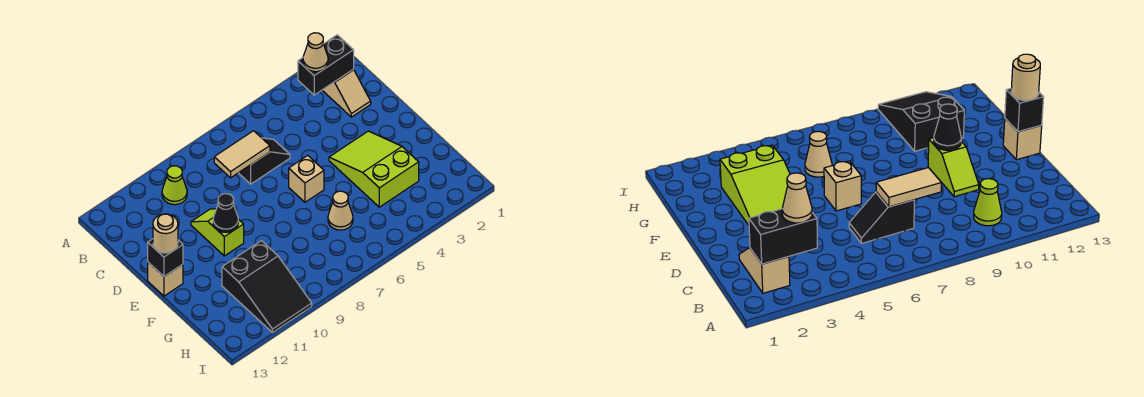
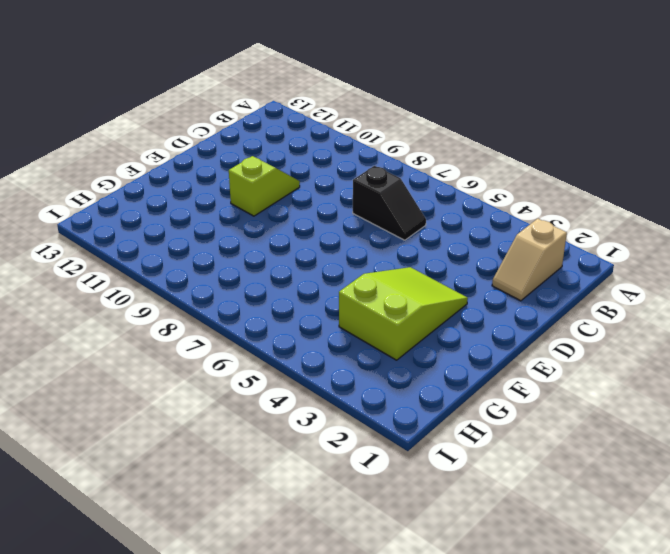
none -> lime 1x1 cone [162,166,187,205]
none -> tan 1x1 brick [289,156,324,202]
none -> tan 1x1 brick [148,262,183,296]

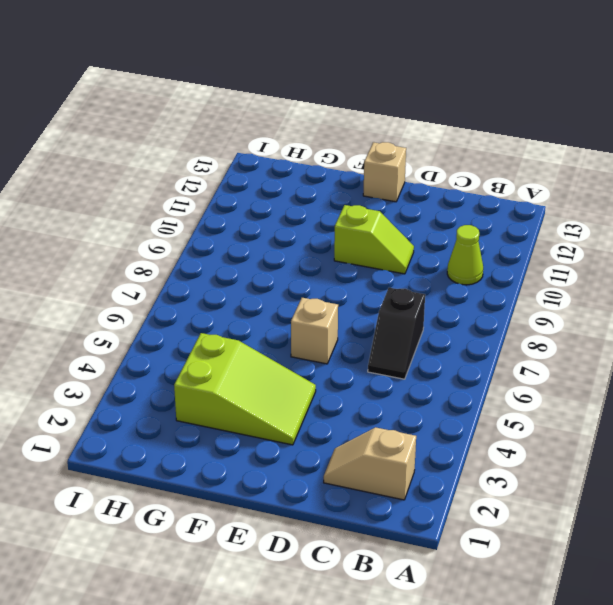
none -> tan 1x1 cone [328,191,353,230]
none -> black 2x3 slope [222,241,312,333]
none -> black 1x2 brick [298,35,354,95]

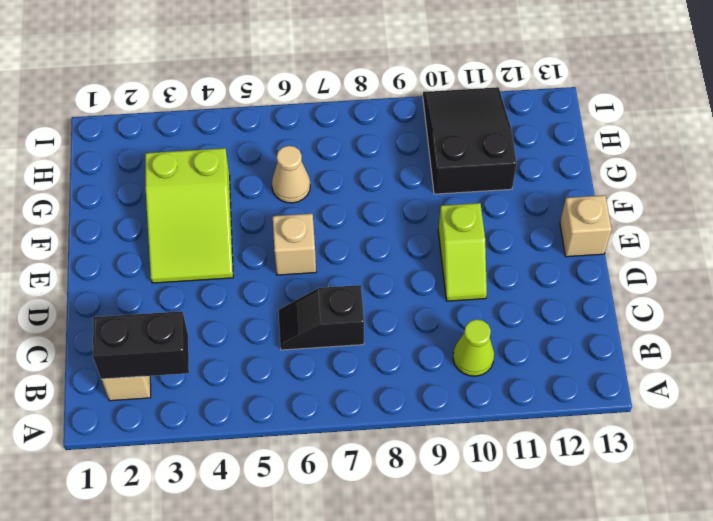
none -> tan 1x2 tile [214,131,270,178]
none -> black 1x1 cone [213,194,238,232]
none -> black 1x1 brick [148,239,183,276]

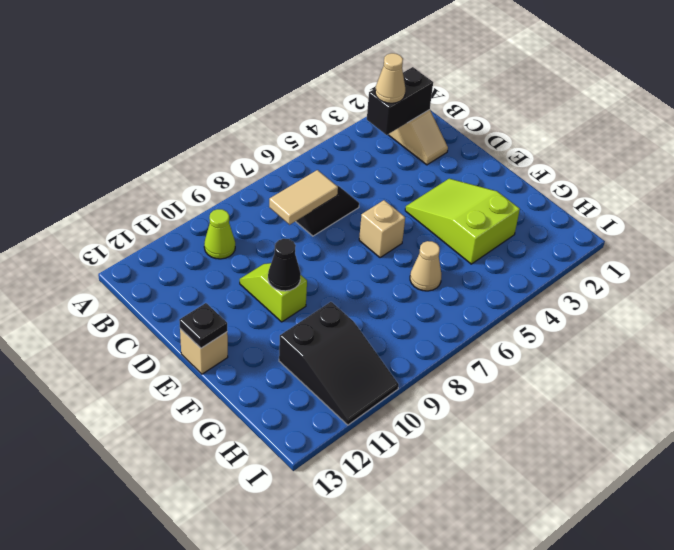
black 1x1 plate [179,303,227,348] -> black 1x1 brick [148,239,183,276]
none -> tan 1x1 round brick [153,214,178,253]

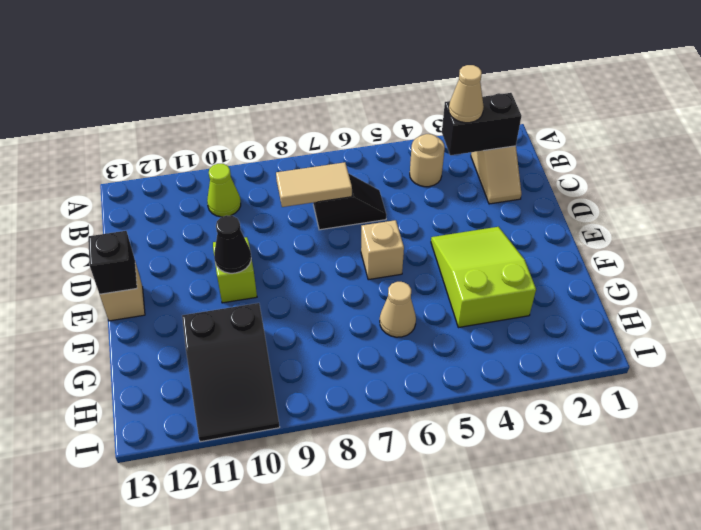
tan 1x1 round brick [410,134,445,187] -> tan 1x1 round brick moved to [153,214,178,253]

